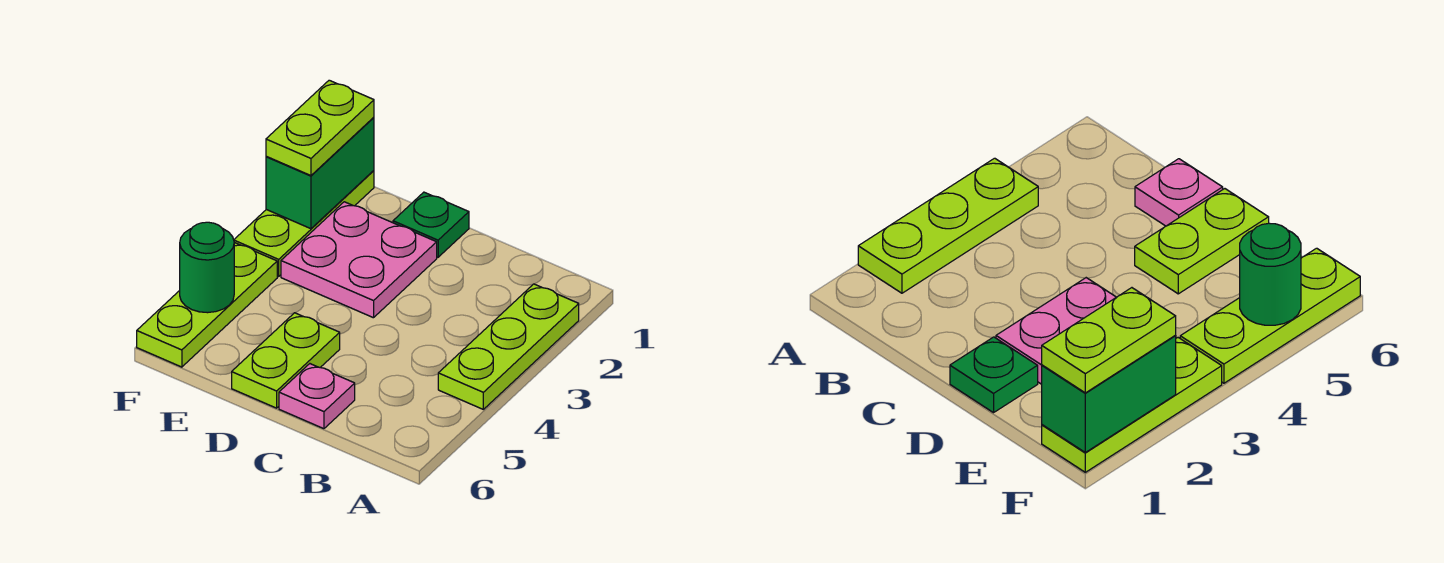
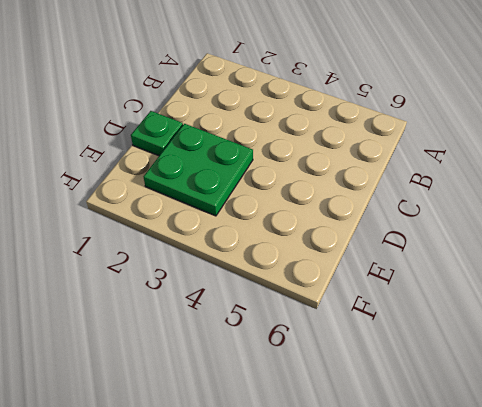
green 2x2 plate [144,124,253,216] -> pink 2x2 plate [281,202,437,318]
none -> lime 1x3 plate [438,284,579,409]
none -> pink 1x1 plate [279,364,355,429]

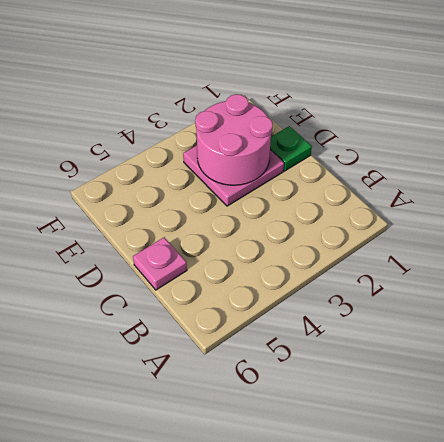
pink 2x2 round brick [195,94,273,185] -> none
none -> lime 1x3 plate [438,284,579,409]
none -> lime 1x2 plate [232,313,340,408]

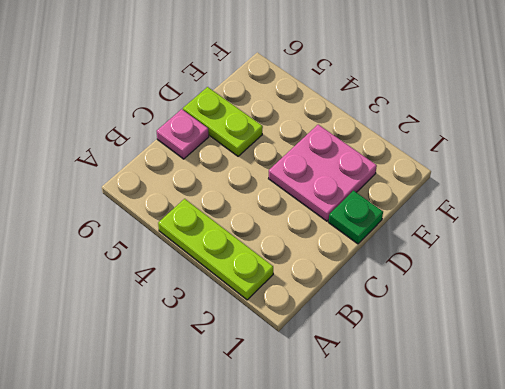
none -> lime 1x3 plate [234,171,374,276]
none -> lime 1x3 plate [137,242,277,367]

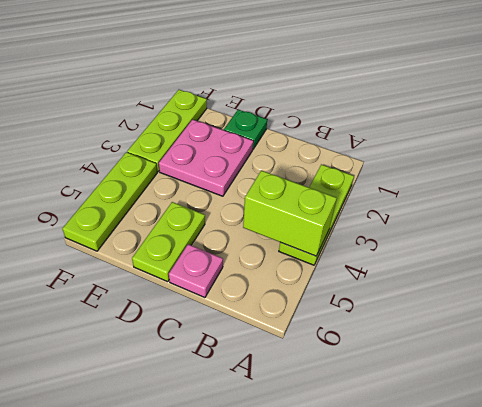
lime 1x2 brick [243,170,337,256] -> none
none -> green 1x2 brick [266,117,374,229]
none -> green 1x1 round brick [180,222,234,313]

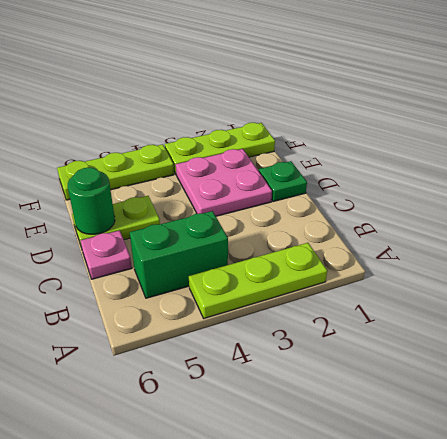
green 1x2 brick [130,211,228,298] -> green 1x2 brick moved to [266,117,374,229]
green 1x1 round brick [68,168,115,234] -> green 1x1 round brick moved to [180,222,234,313]
none -> lime 1x2 plate [266,80,374,176]

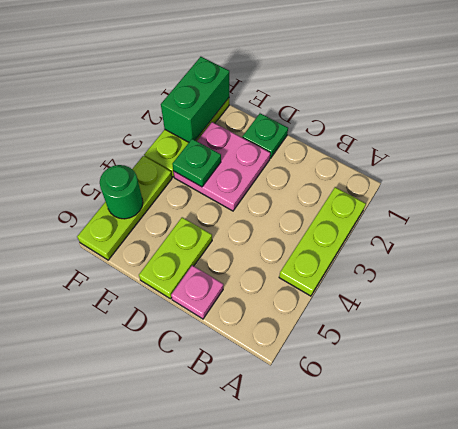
green 1x1 plate [172,139,221,187] -> none
none -> lime 1x2 plate [266,80,374,176]

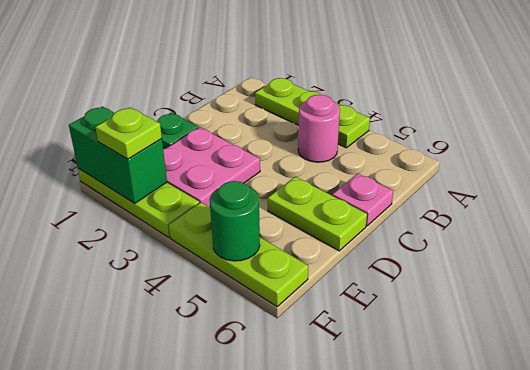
pink 1x1 round brick [298,95,340,162] -> none
lime 1x1 plate [95,107,162,159] -> lime 1x2 plate [266,80,374,176]

